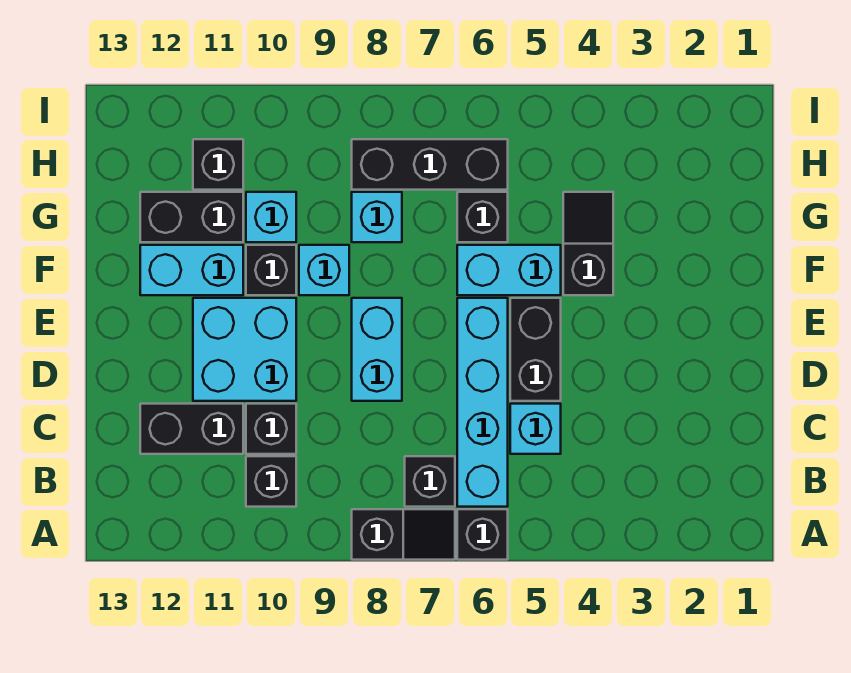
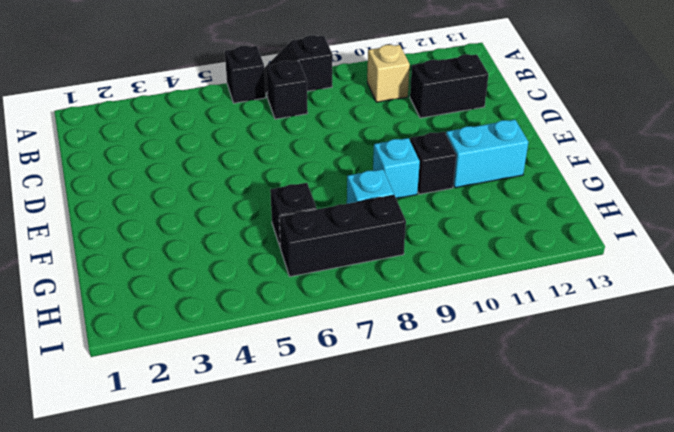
tan 1x1 brick [367,45,410,102] -> black 1x1 brick [246,456,296,507]
none -> cyan 1x4 brick [457,298,508,507]
none -> cyan 1x1 brick [510,404,561,454]
none -> black 1x1 brick [246,404,296,454]

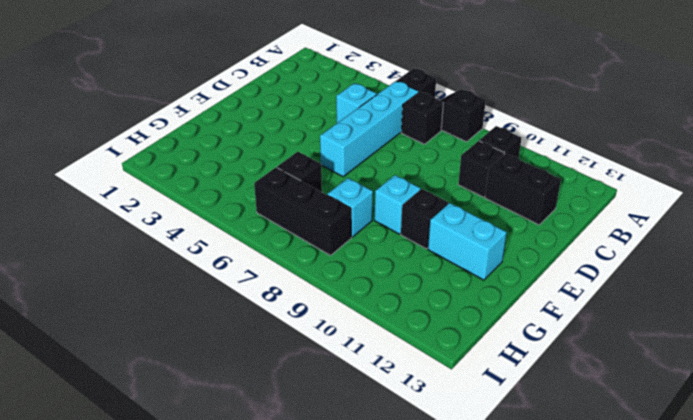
none -> black 1x2 brick [510,298,561,401]
none -> cyan 1x2 brick [352,298,402,401]
none -> cyan 2x2 brick [193,298,296,401]

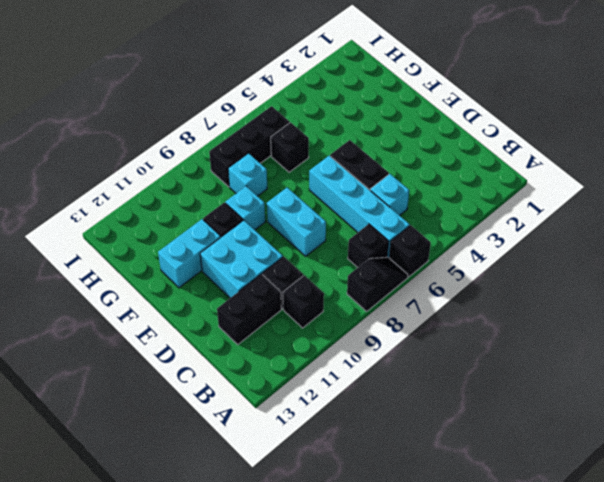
none -> black 1x2 slope [563,192,613,295]
none -> cyan 1x2 brick [457,245,561,295]
none -> cyan 1x1 brick [246,192,296,242]

